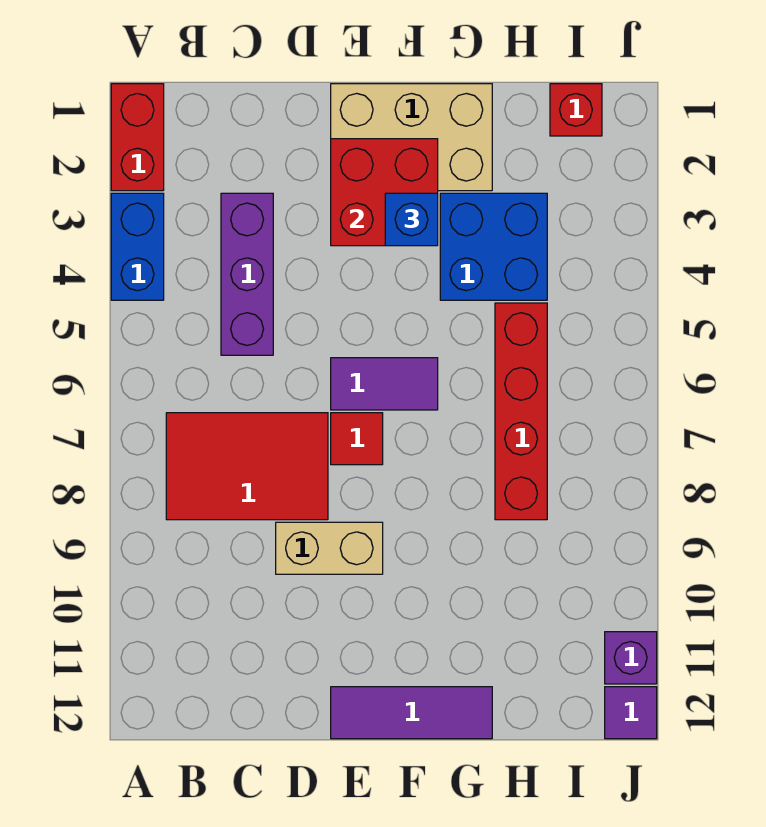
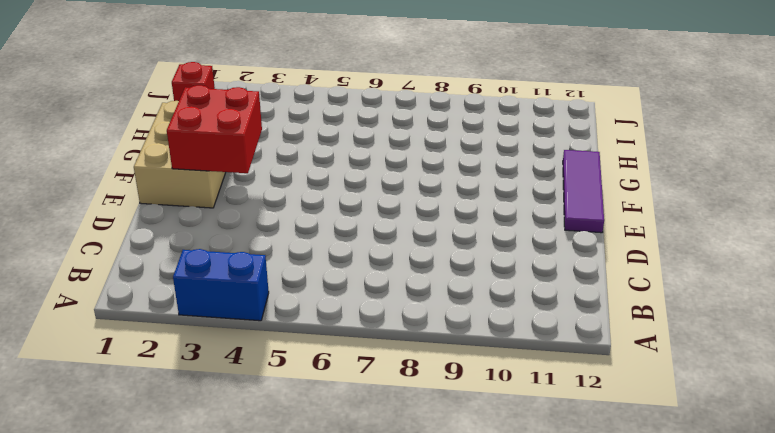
none -> red 1x2 brick [111,84,164,191]
none -> red 2x3 tile [166,413,328,520]
none -> purple 1x3 brick [221,193,273,355]

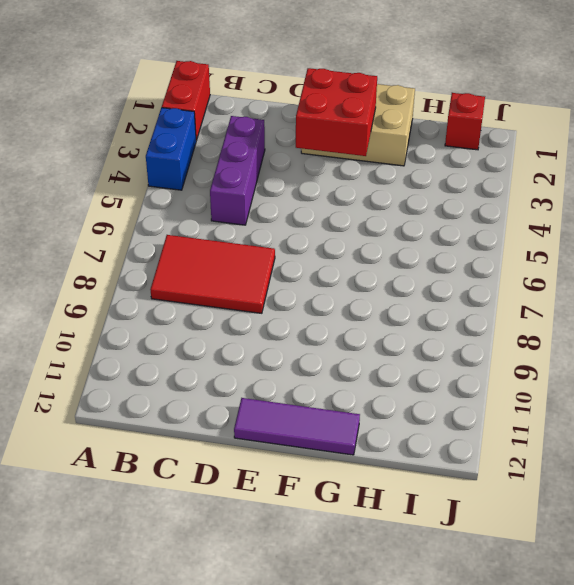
none -> tan 1x2 brick [276,522,383,574]
none -> purple 1x2 tile [331,358,438,410]
none -> red 1x1 tile [331,413,383,465]

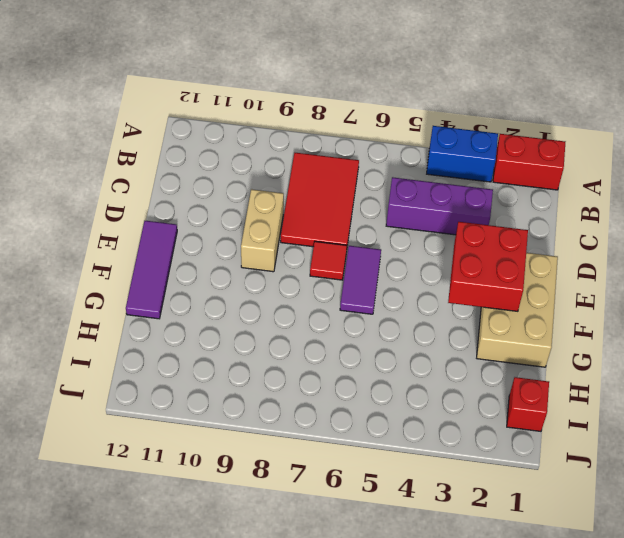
none -> blue 2x2 brick [440,193,547,300]
none -> red 1x4 brick [495,303,547,520]
none -> purple 1x1 brick [605,632,657,684]

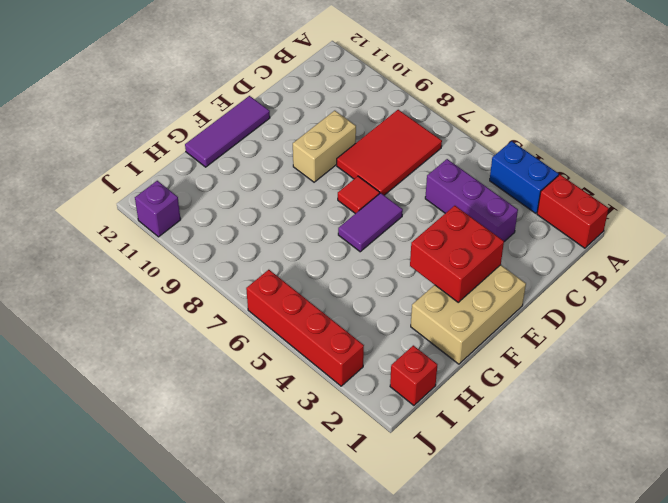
red 1x4 brick [246,270,364,386] -> red 1x4 brick moved to [495,303,547,520]
none -> blue 2x2 brick [440,193,547,300]
none -> purple 1x1 tile [605,687,657,739]
none -> blue 1x1 brick [385,193,438,246]

